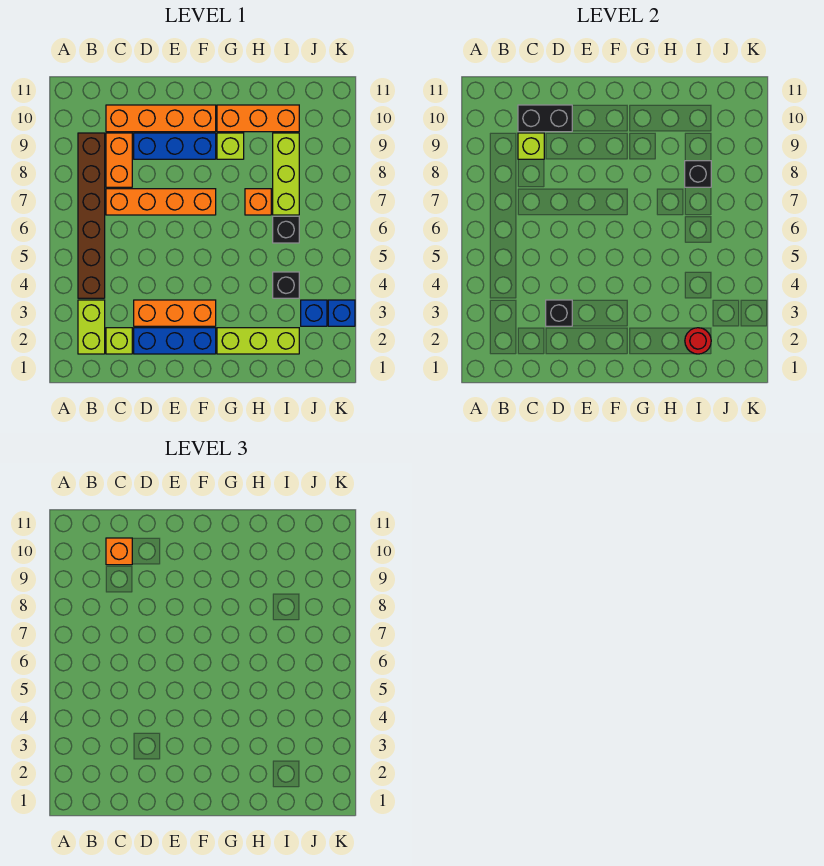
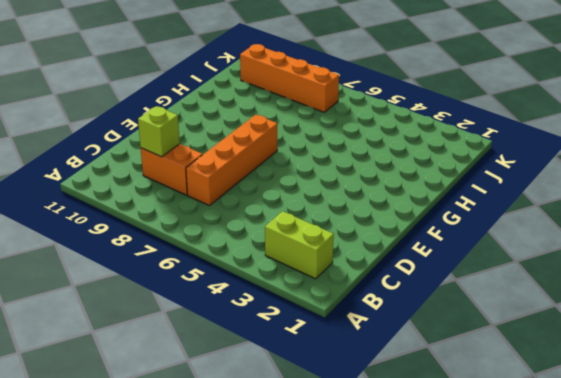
orange 1x4 brick [240,44,339,112] -> orange 1x4 brick turned to [106,105,216,132]
none -> brown 1x6 brick [78,133,105,298]
none -> lime 1x1 brick [106,328,132,354]
none -> blue 1x3 brick [134,328,216,354]

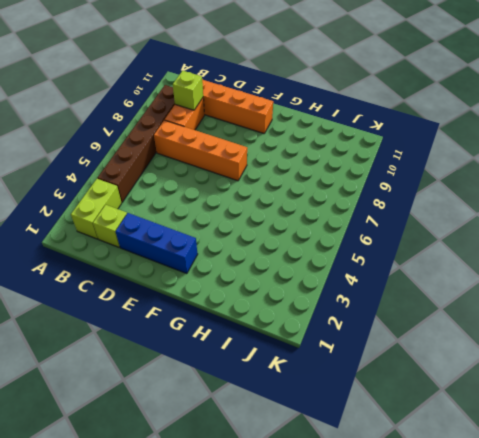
none -> orange 1x3 brick [134,300,216,326]
none -> blue 1x3 brick [134,133,216,159]
none -> lime 1x3 brick [217,328,299,354]

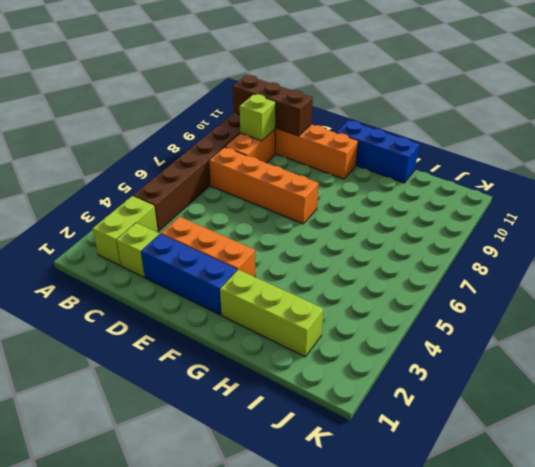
brown 1x3 brick [233,75,313,136] -> black 1x2 brick [518,105,572,132]
blue 1x3 brick [336,120,419,183] -> blue 1x3 brick moved to [134,133,216,159]
none -> lime 1x1 brick [217,133,244,159]
none -> orange 1x3 brick [217,105,299,132]
none -> orange 1x1 brick [245,189,271,215]

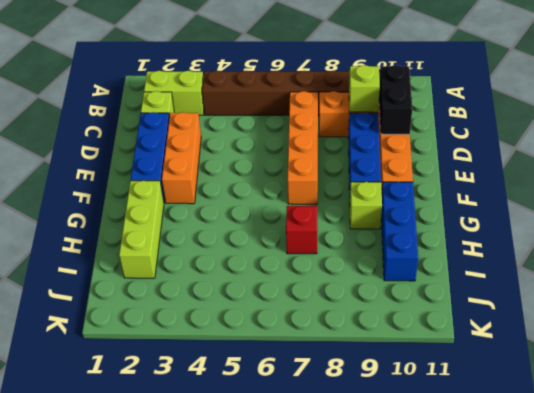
blue 1x3 brick [381,182,418,281] -> orange 1x3 brick [217,105,299,132]
red 1x1 brick [286,206,317,254] -> orange 1x1 brick [245,189,271,215]
none -> black 1x1 brick [273,272,299,298]
none -> black 1x1 brick [273,216,299,243]
none -> lime 1x3 brick [273,133,299,215]

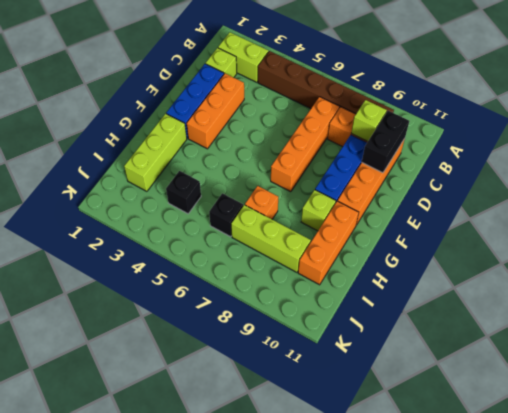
none -> blue 1x1 brick [301,300,327,326]
none -> blue 1x1 brick [328,300,355,326]
none -> black 1x1 brick [546,300,572,326]

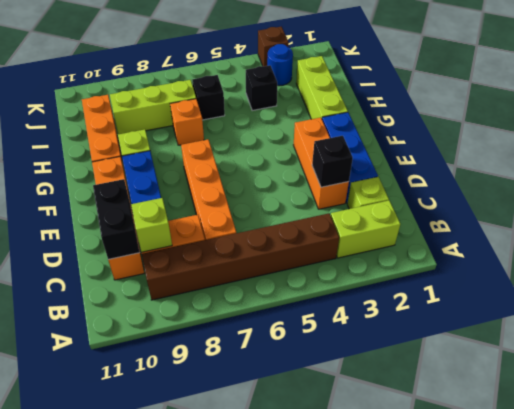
blue 1x1 round brick [267,44,293,86] -> blue 1x1 brick [301,300,327,326]
brown 1x1 brick [258,27,289,66] -> blue 1x1 brick [328,300,355,326]
none -> red 1x1 round brick [685,328,711,354]
none -> black 1x1 brick [685,161,711,187]
none -> orange 1x1 brick [106,538,132,565]

